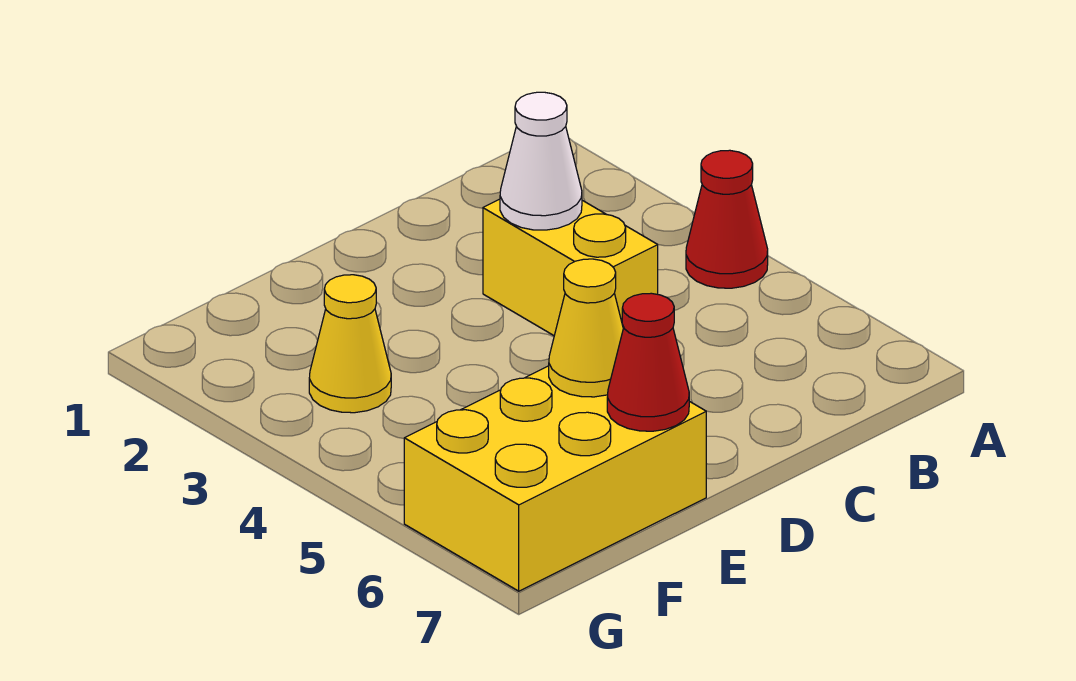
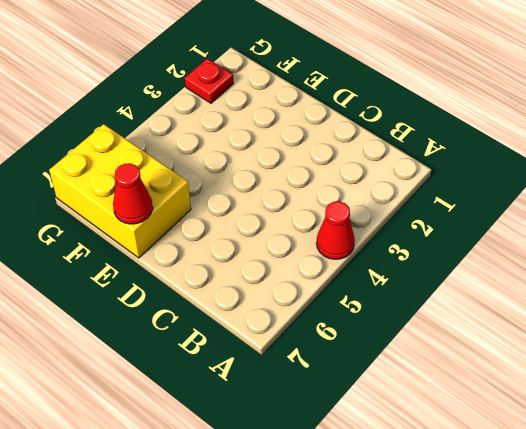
red 1x1 plate [185,59,234,103] -> none
none -> yellow 1x2 brick [483,199,658,335]
none -> yellow 1x1 cone [309,275,391,413]

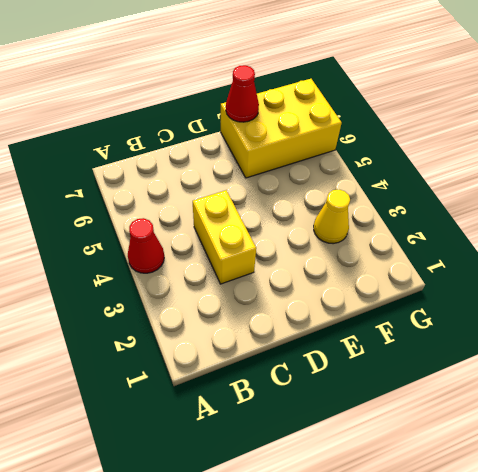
none -> white 1x1 cone [500,92,582,230]
none -> yellow 1x1 cone [549,259,623,397]

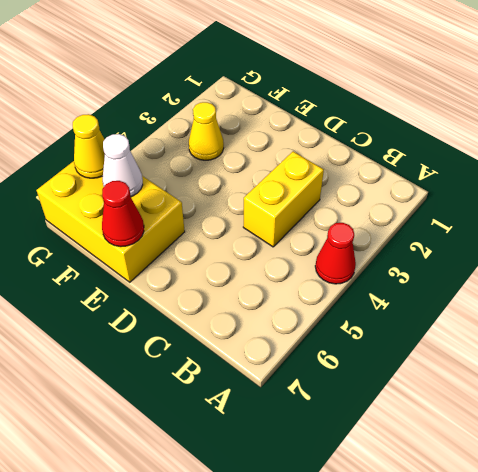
white 1x1 cone [103,134,143,197] -> white 1x1 cone moved to [500,92,582,230]
yellow 1x1 cone [73,114,105,178] -> yellow 1x1 cone moved to [549,259,623,397]

